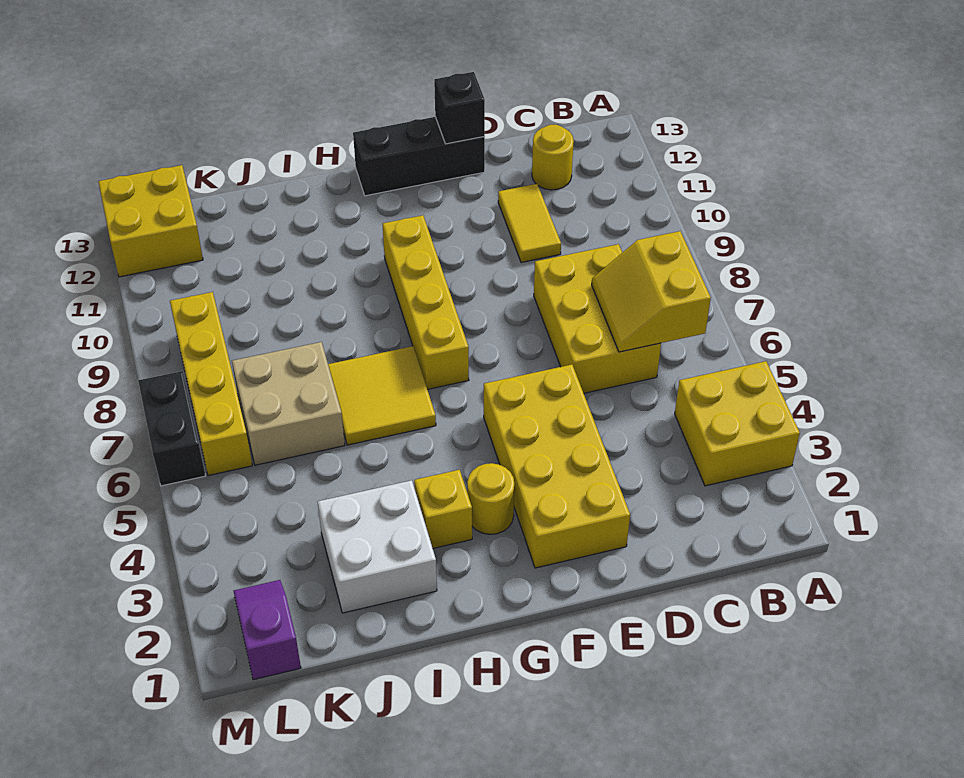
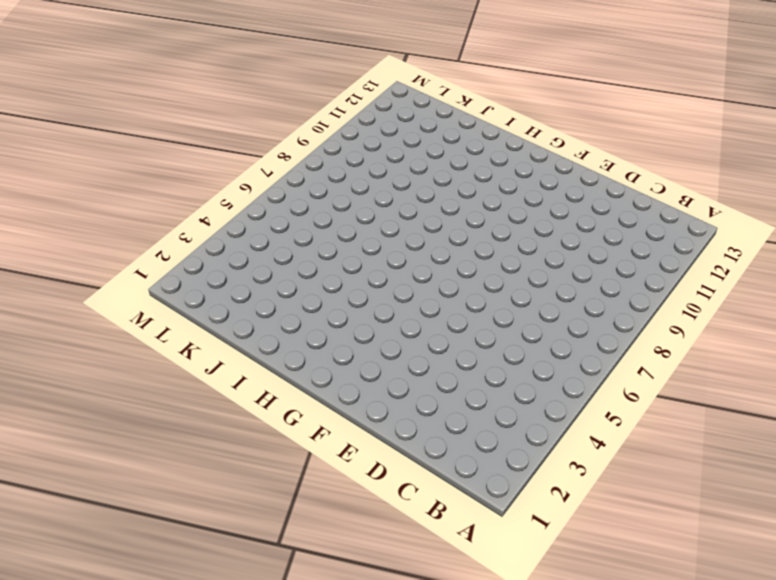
none -> yellow 2x2 brick [675,361,800,486]
none -> yellow 2x3 brick [534,244,661,393]
none -> yellow 1x1 round brick [532,125,574,190]

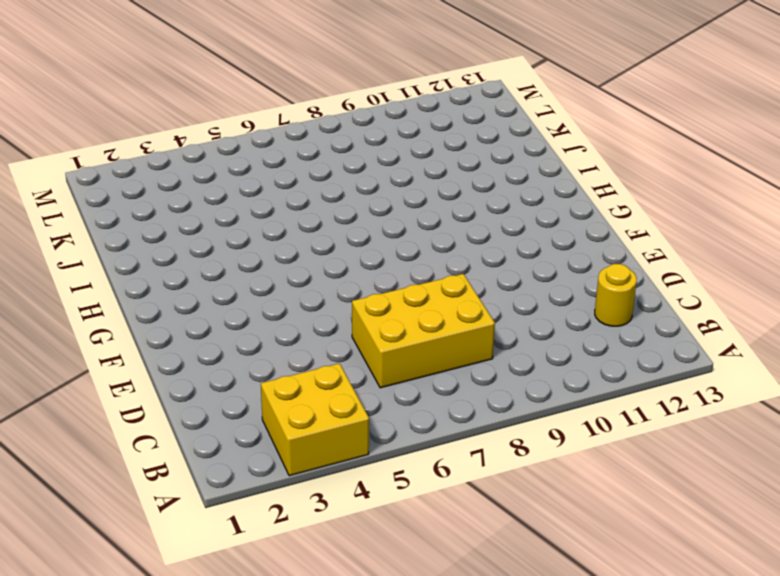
none -> yellow 1x2 tile [498,184,561,263]
none -> yellow 2x4 brick [484,365,630,568]
none -> black 1x3 brick [353,117,485,196]

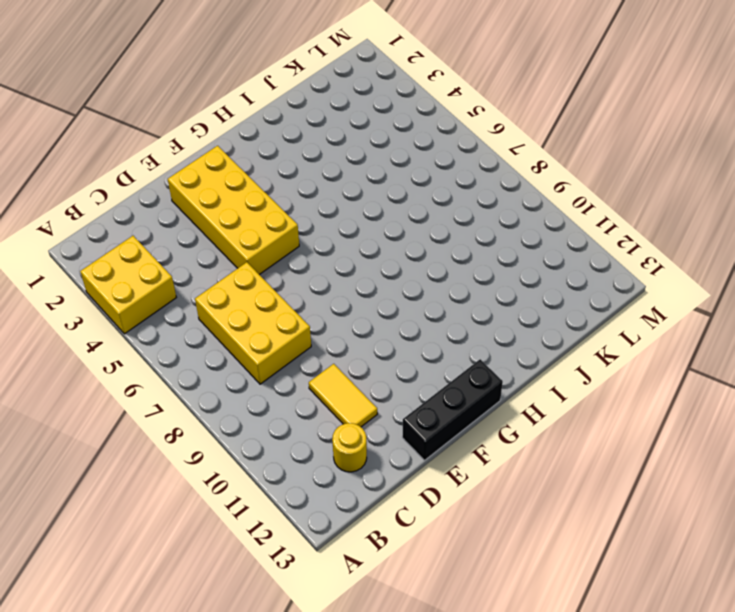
none -> yellow 1x1 round brick [467,463,514,534]
none -> yellow 1x4 brick [383,215,469,389]
none -> yellow 1x1 brick [414,470,472,548]

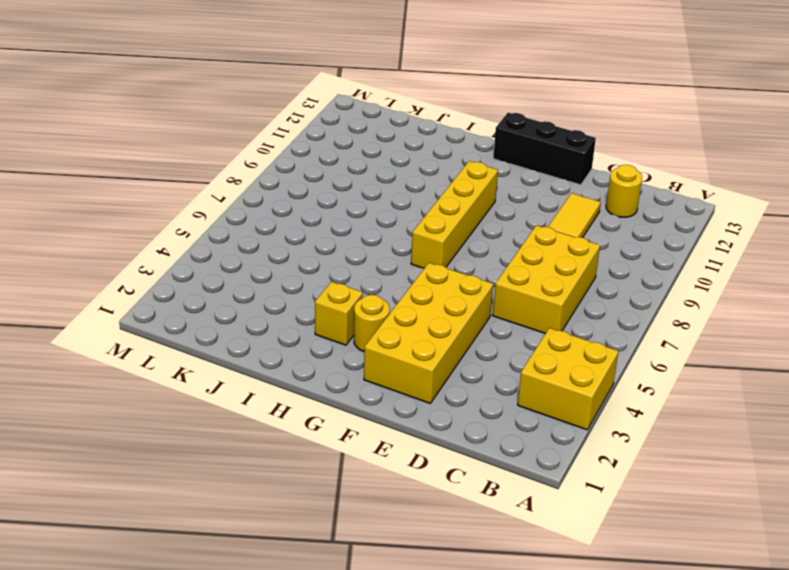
none -> yellow 2x2 tile [328,346,436,445]
none -> white 2x2 brick [318,480,437,613]
none -> tan 2x2 brick [232,342,345,465]

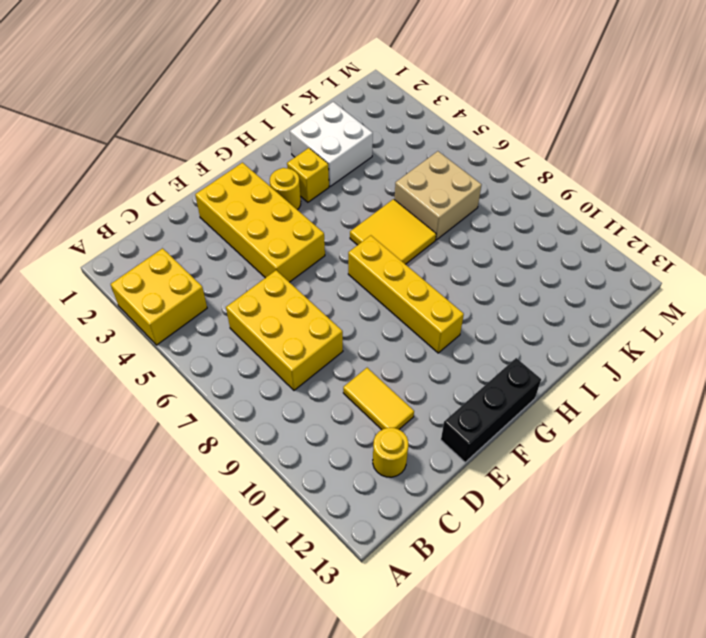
none -> purple 1x2 slope [234,580,301,680]
none -> yellow 1x4 brick [170,292,252,476]
none -> yellow 2x2 brick [98,165,203,277]

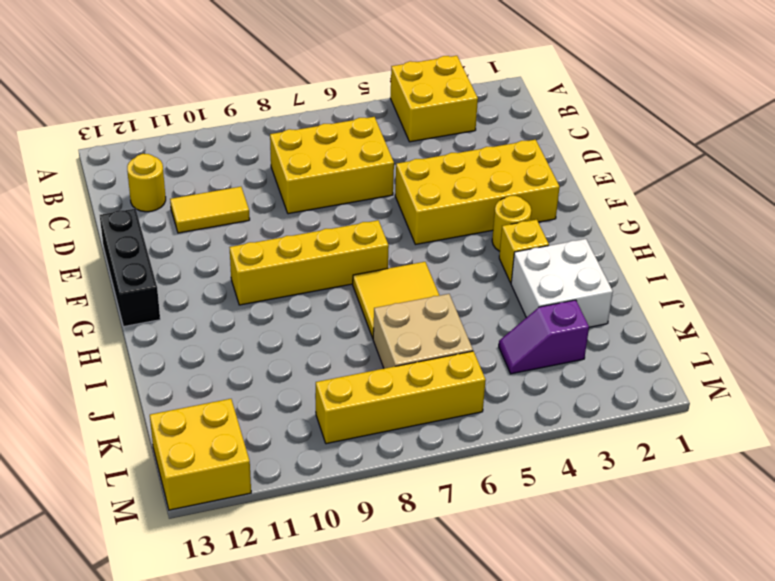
purple 1x2 slope [499,300,589,374] -> purple 1x2 slope moved to [234,580,301,680]
none -> black 1x2 brick [138,371,206,486]
none -> yellow 2x2 slope [592,231,711,352]
none -> black 1x1 brick [434,72,485,144]

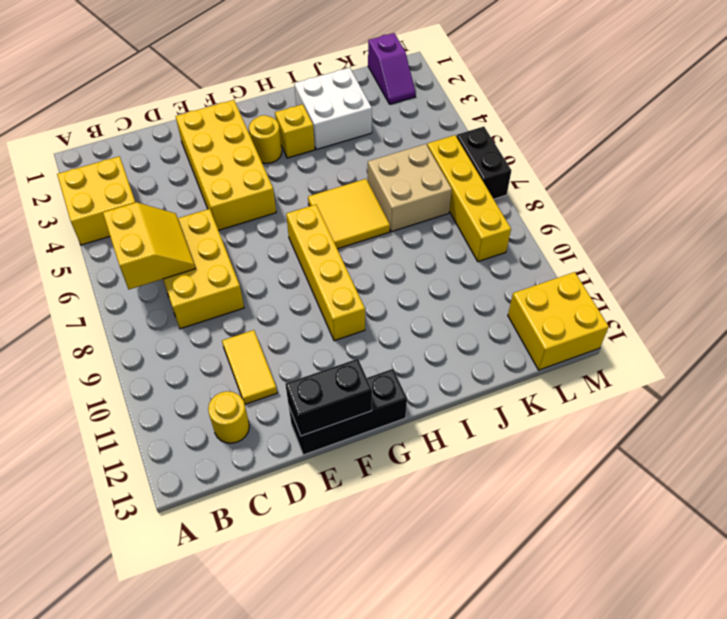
black 1x2 brick [285,359,372,436] -> black 1x1 brick [434,72,485,144]

